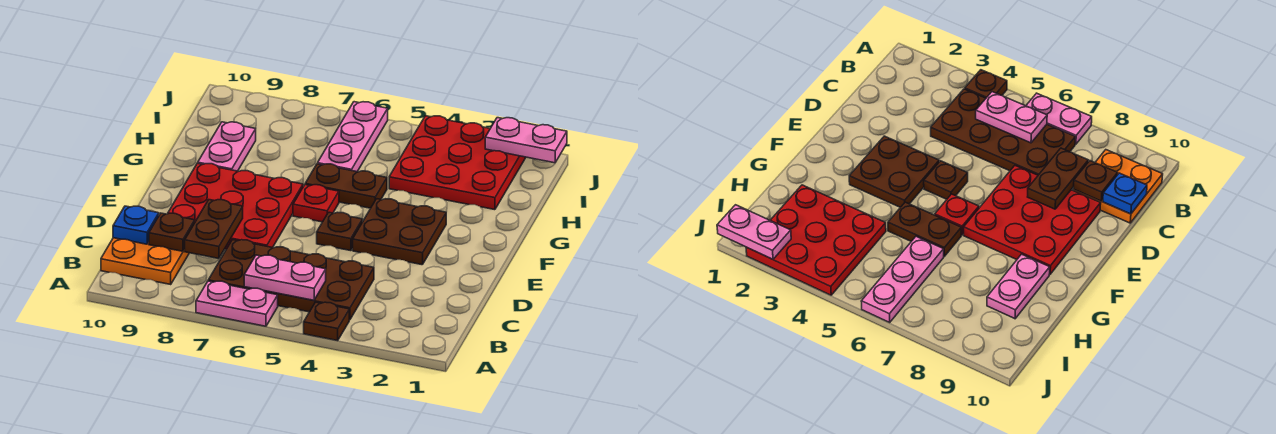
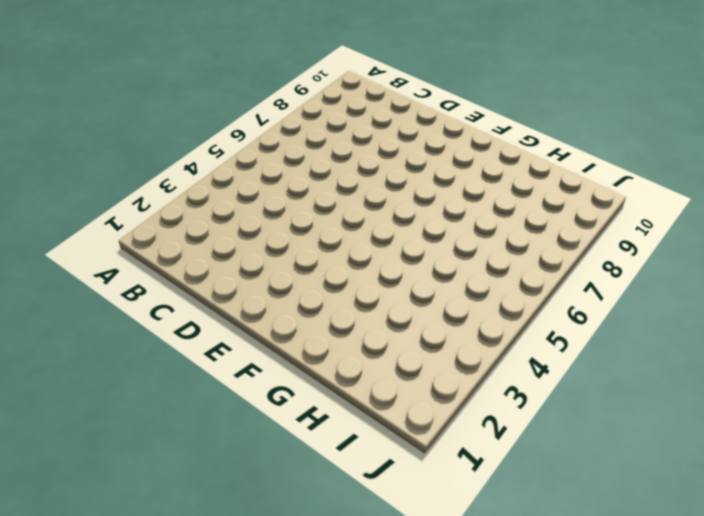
none -> brown 1x1 plate [304,302,349,341]
none -> pink 1x2 plate [196,281,278,326]
none -> brown 2x4 plate [208,240,374,320]

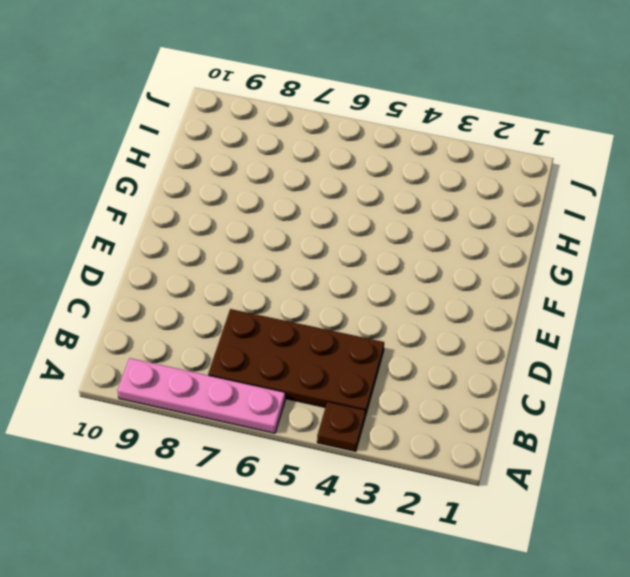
pink 1x4 plate [117,358,285,433] -> pink 1x2 plate [196,281,278,326]
none -> orange 2x2 plate [101,238,189,284]
none -> red 3x3 plate [168,163,303,249]
none -> brown 2x2 plate [353,199,446,265]

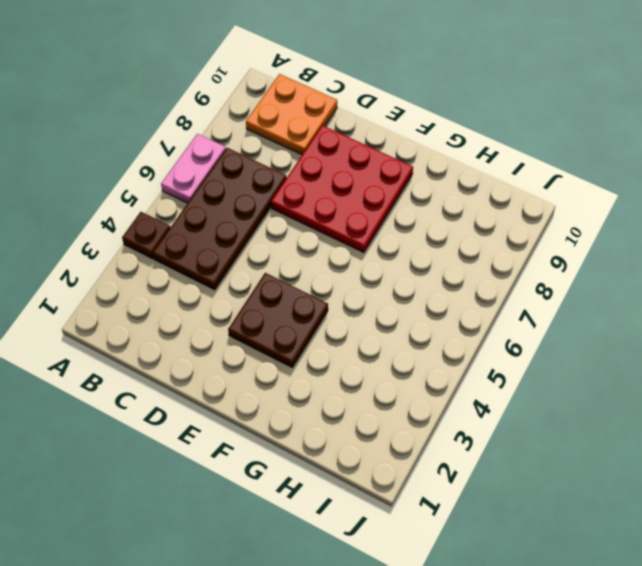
none -> brown 1x1 plate [317,212,362,251]
none -> red 1x1 plate [293,185,339,222]
none -> brown 1x2 plate [305,164,387,208]

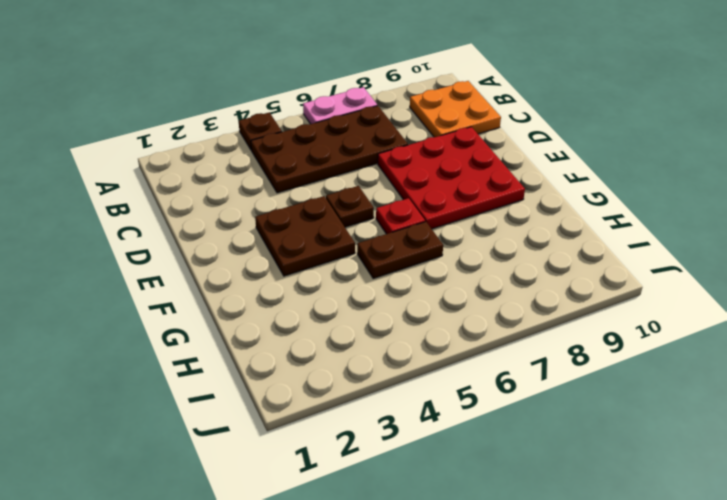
none -> pink 1x2 plate [198,122,256,171]
none -> red 3x3 plate [389,116,526,210]
none -> pink 1x3 plate [318,102,388,172]

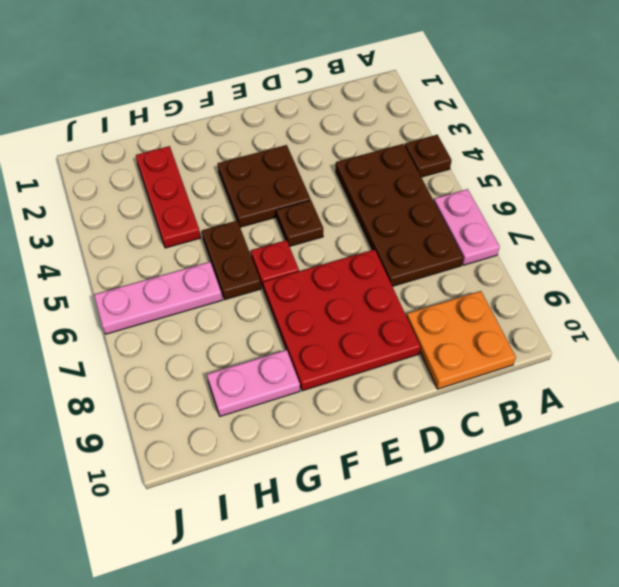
red 1x3 plate [136,146,201,248] -> red 3x3 plate [389,116,526,210]
none -> pink 1x2 plate [244,255,326,300]
none -> brown 1x2 plate [184,200,243,259]
none -> brown 1x1 plate [149,213,195,251]

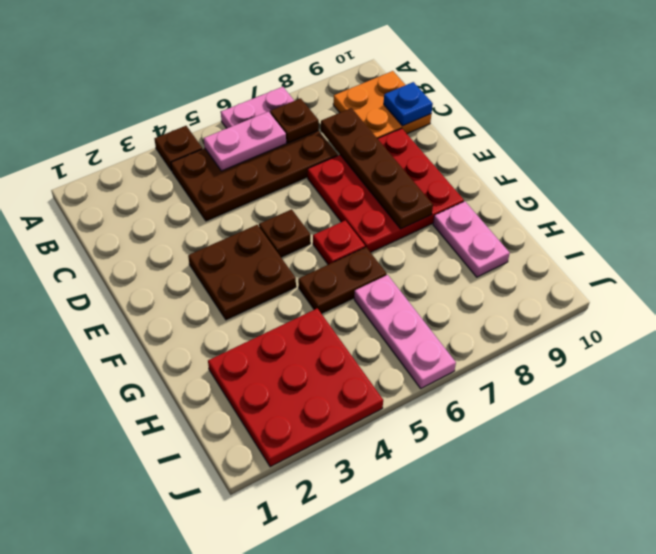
brown 1x1 plate [270,98,319,143] -> brown 1x1 plate moved to [149,213,195,251]
brown 1x4 plate [321,108,433,229] -> brown 1x2 plate [184,200,243,259]
none -> pink 1x2 plate [485,118,567,163]

